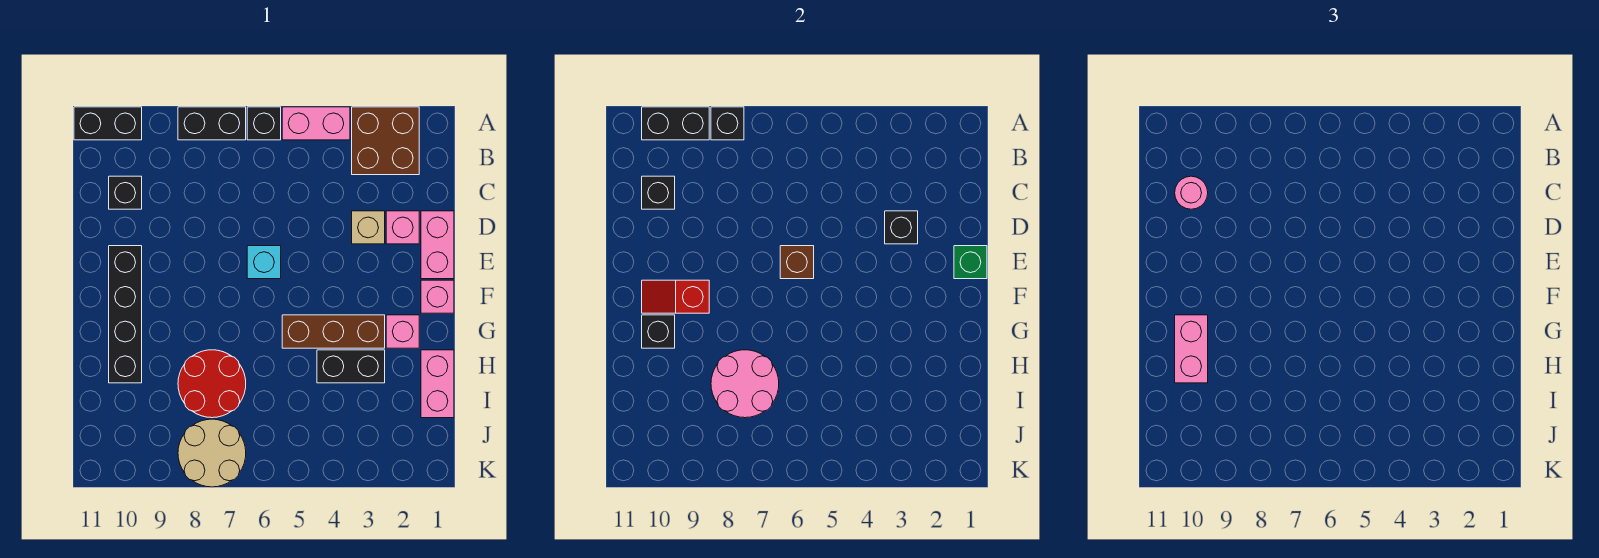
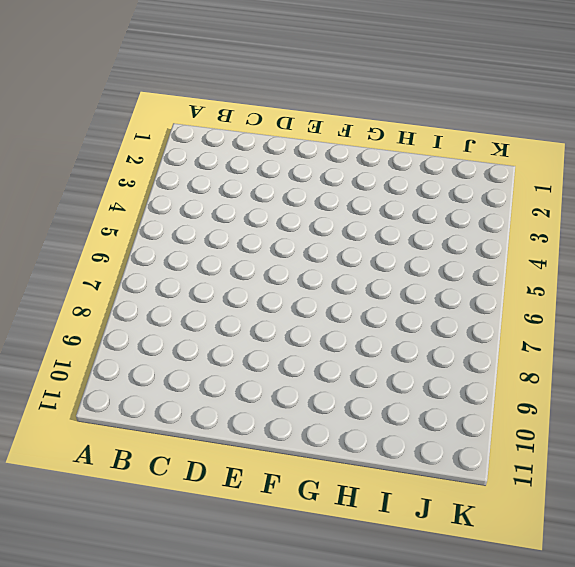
none -> brown 2x2 brick [352,107,419,175]
none -> pink 1x2 brick [282,107,350,140]
none -> black 1x1 brick [247,107,281,140]

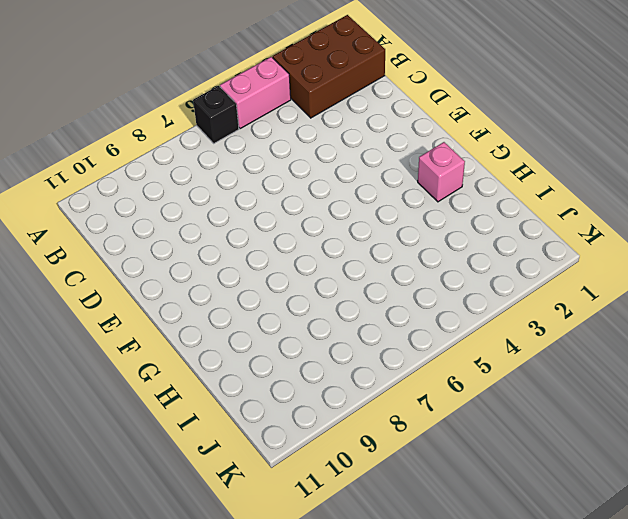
brown 2x3 brick [273,15,385,118] -> brown 2x2 brick [352,107,419,175]
none -> black 1x2 brick [178,107,246,140]
none -> black 1x2 brick [74,107,142,140]
none -> black 1x1 brick [109,176,142,209]

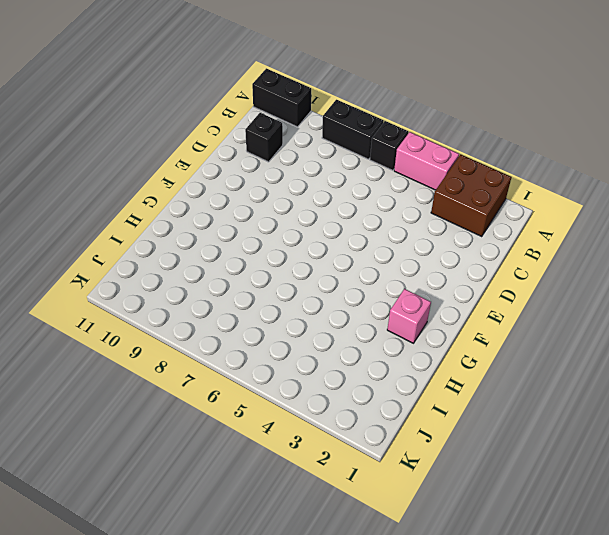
none -> pink 1x2 brick [421,211,454,279]
none -> pink 1x1 brick [386,211,419,244]
none -> tan 1x1 brick [352,211,385,244]

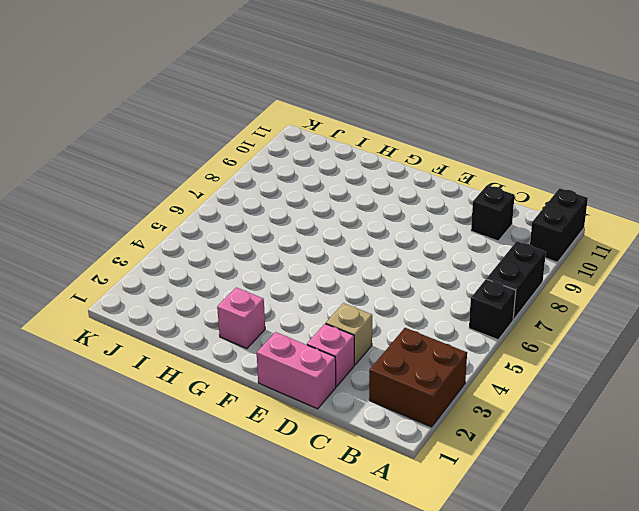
none -> pink 1x2 brick [282,107,350,140]
none -> cyan 1x1 brick [247,246,281,279]
none -> black 1x4 brick [109,246,142,383]

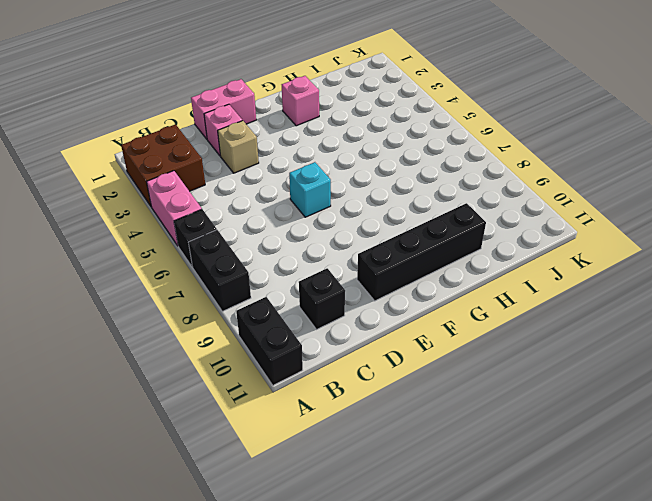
none -> pink 1x1 brick [421,280,454,313]
none -> brown 1x3 brick [282,315,385,348]
none -> pink 1x2 brick [421,350,454,418]

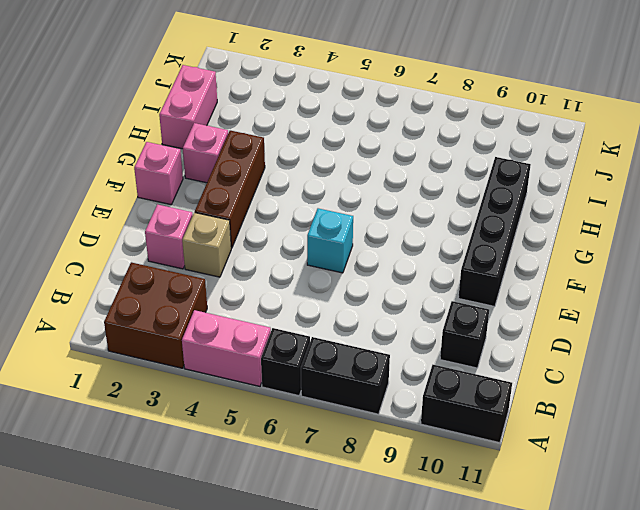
brown 1x3 brick [195,131,265,248] -> brown 1x3 brick turned to [282,315,385,348]
none -> pink 1x2 brick [421,211,454,279]
none -> black 1x2 brick [317,350,385,383]
none -> red 2x2 round brick [178,350,246,418]

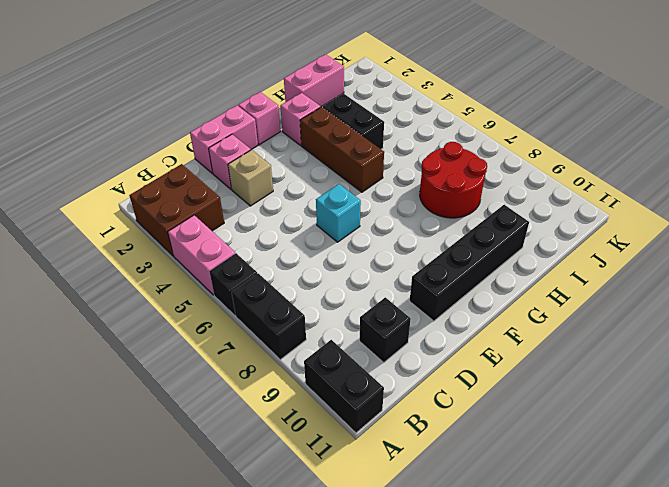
none -> tan 2x2 round brick [178,419,246,487]
none -> black 1x1 brick [711,107,744,140]
none -> black 1x2 brick [642,107,709,140]

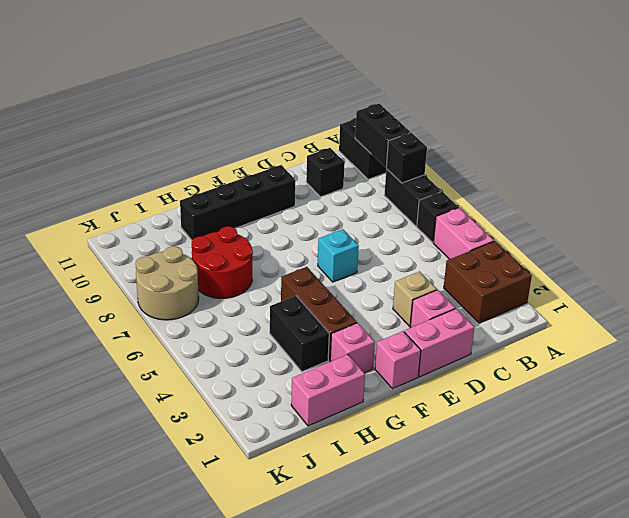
none -> black 1x1 brick [642,176,675,209]
none -> black 1x1 brick [885,211,918,244]
none -> green 1x1 brick [954,246,987,279]

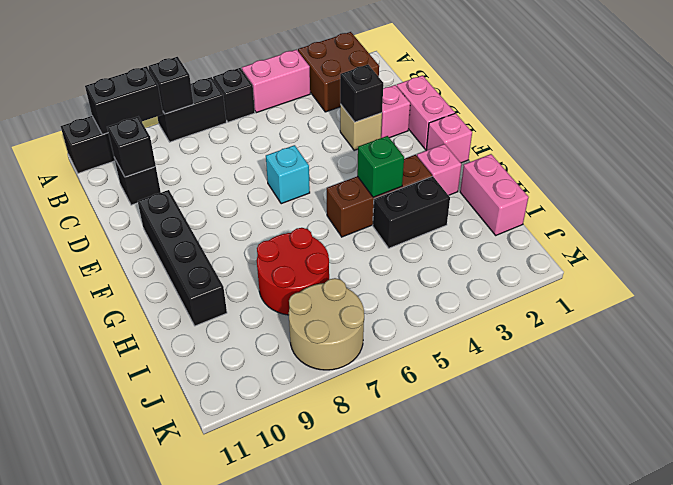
green 1x1 brick [357,136,404,197] -> green 1x1 brick moved to [954,246,987,279]
none -> brown 1x1 brick [780,246,814,279]
none -> red 1x2 slope [642,280,709,313]
none -> black 1x1 brick [642,315,675,348]

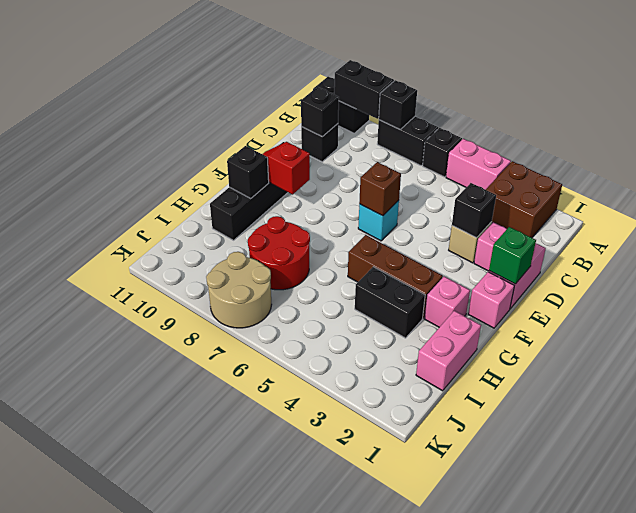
none -> pink 2x2 round brick [711,350,779,418]
none -> pink 1x1 round brick [1175,176,1208,209]
none -> pink 1x2 brick [1175,315,1208,383]

